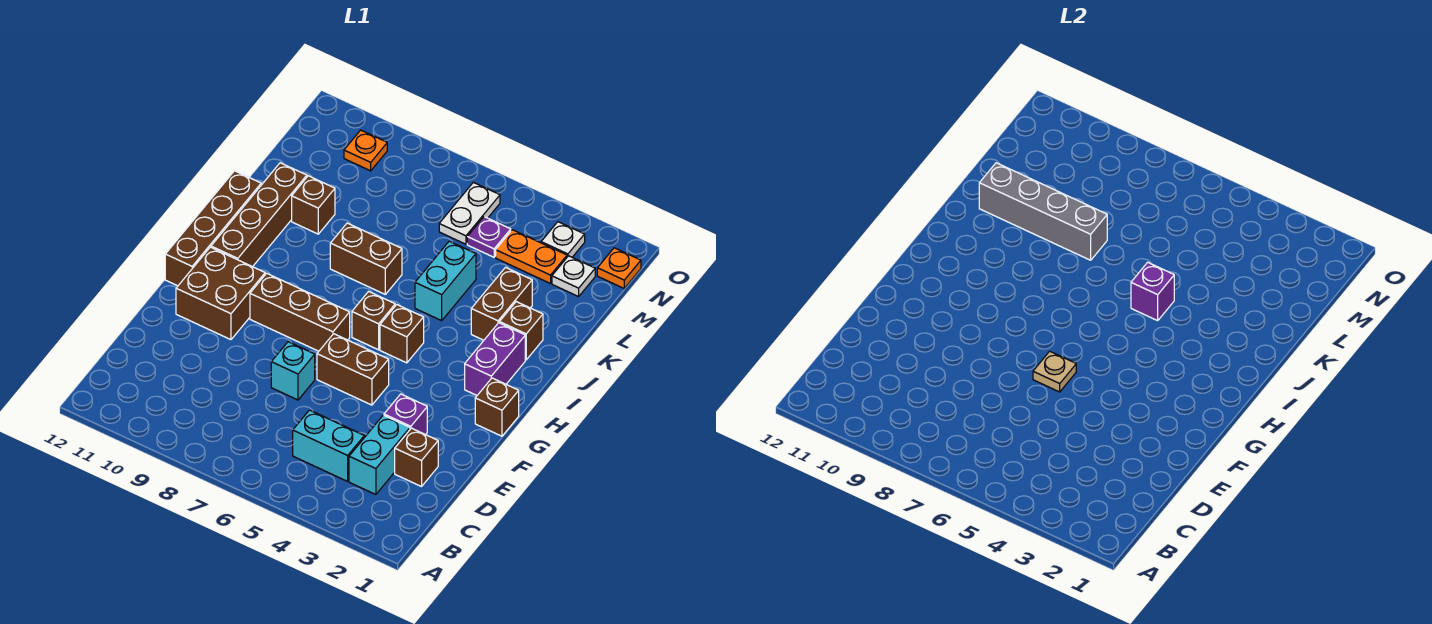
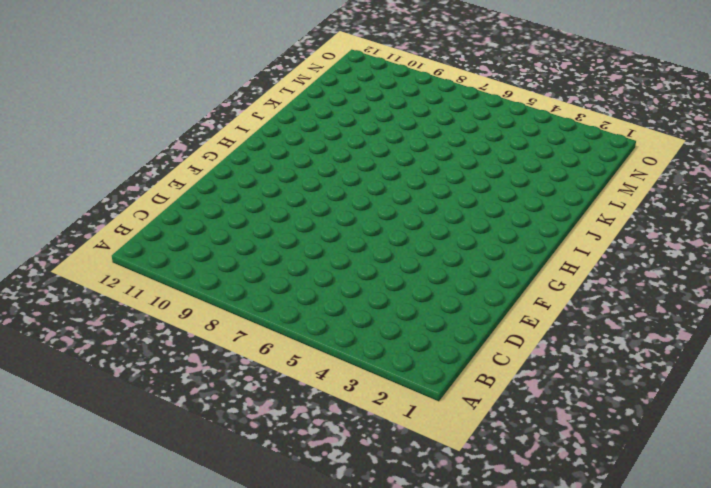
none -> cyan 1x2 brick [349,415,410,495]
none -> cyan 1x2 brick [293,410,364,481]
none -> brown 1x1 brick [395,428,438,487]

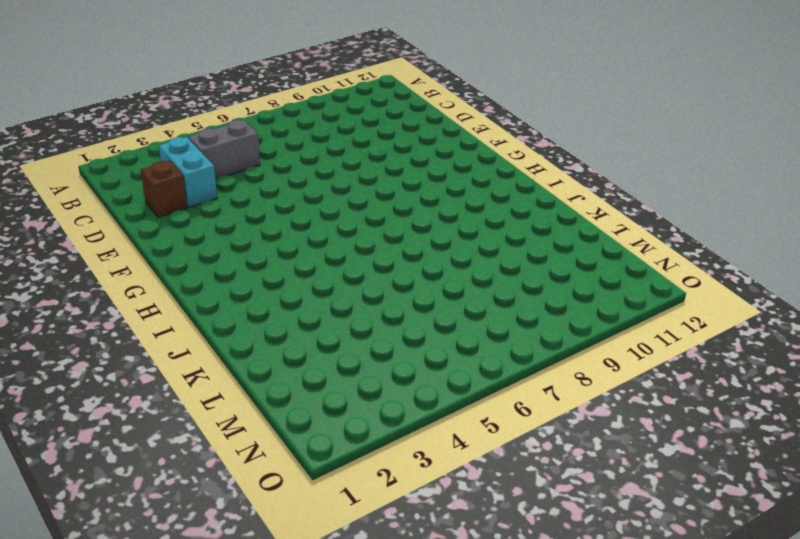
grey 1x2 brick [188,120,260,179] -> cyan 1x2 brick [293,410,364,481]
none -> purple 1x1 brick [384,394,427,435]
none -> cyan 1x1 brick [271,342,315,400]
none -> brown 1x2 brick [317,334,389,405]

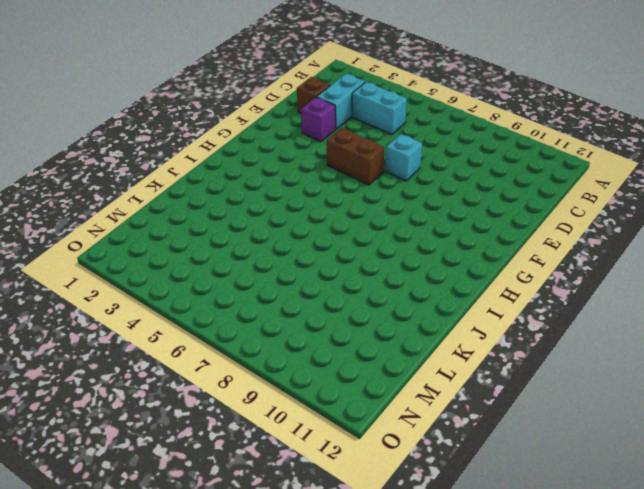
none -> brown 2x2 brick [176,247,265,340]
none -> brown 1x1 brick [475,378,519,436]
none -> brown 1x3 brick [250,273,350,351]

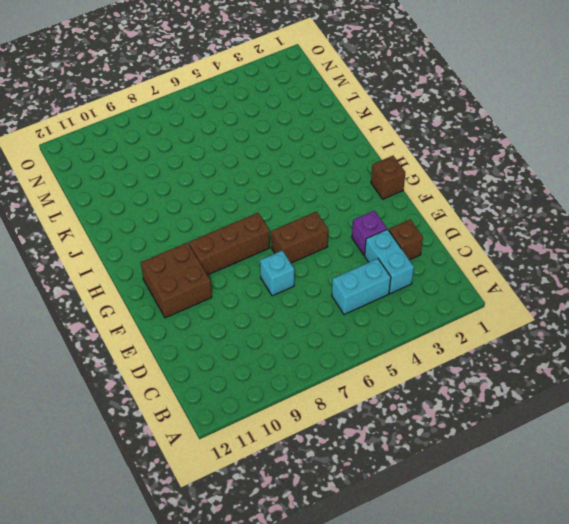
none -> brown 1x4 brick [165,171,261,286]
none -> purple 1x2 brick [465,323,525,395]
none -> brown 1x1 brick [380,305,424,363]

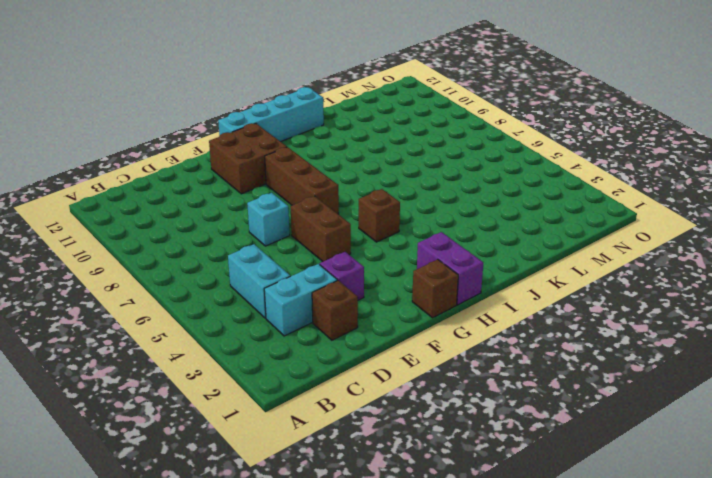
cyan 1x4 brick [218,87,324,142] -> brown 1x4 brick [165,171,261,286]
purple 1x2 brick [417,232,483,305] -> purple 1x2 brick turned to [465,323,525,395]
none -> brown 1x1 brick [352,292,395,350]
none -> brown 1x4 brick [211,163,307,267]
none -> brown 1x1 brick [499,302,543,360]

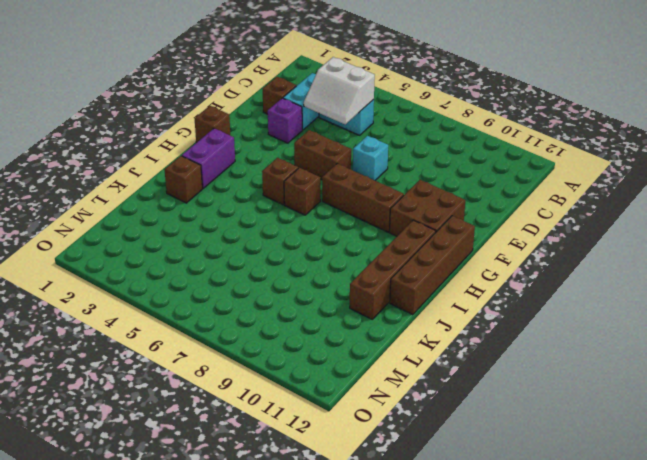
white 2x2 slope [304,57,375,124] -> none
none -> brown 1x2 brick [471,267,532,340]
none -> cyan 1x2 brick [415,241,476,321]
none -> brown 1x2 brick [330,223,402,294]

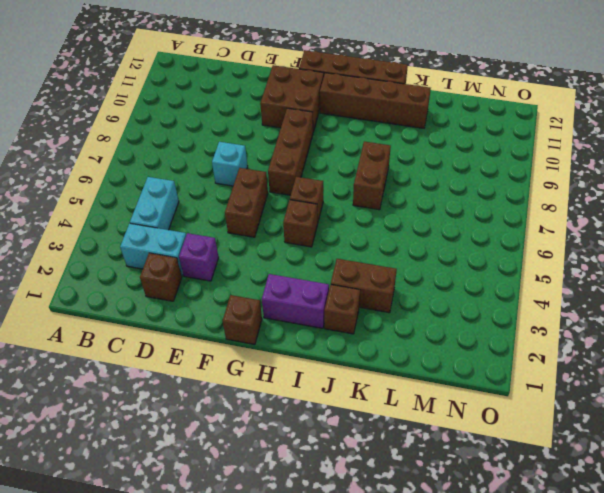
none -> cyan 1x2 brick [415,241,476,321]
none -> brown 1x1 brick [292,176,335,234]
none -> white 1x1 plate [552,256,595,297]

